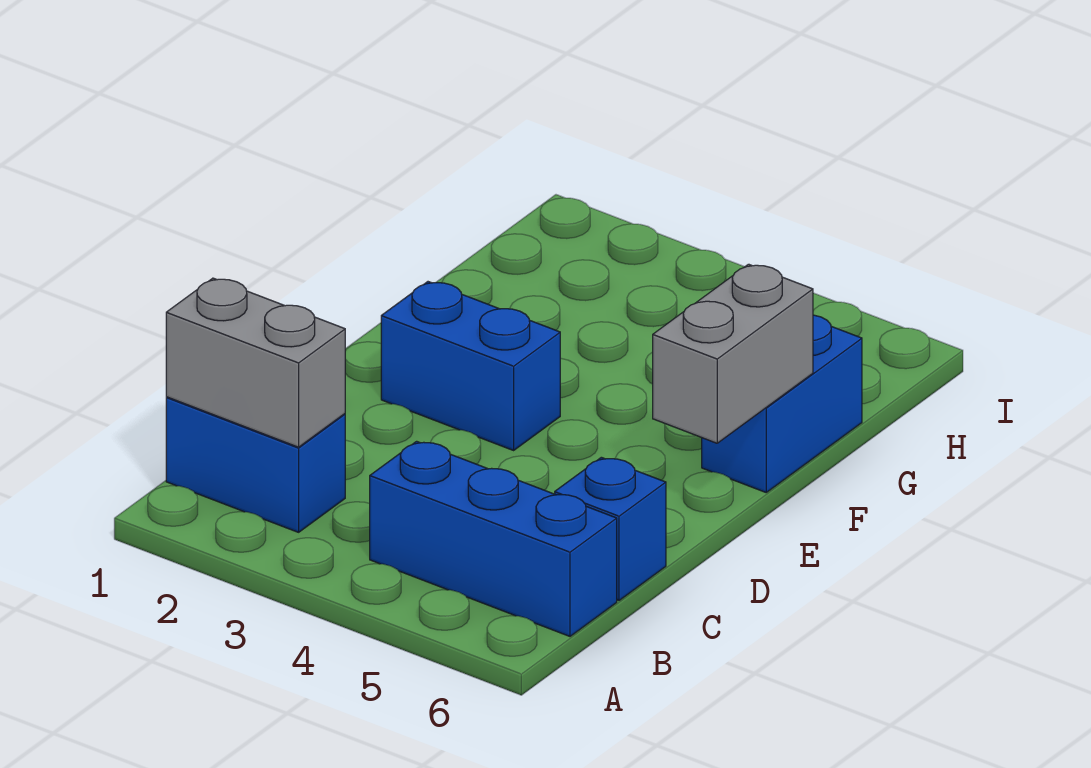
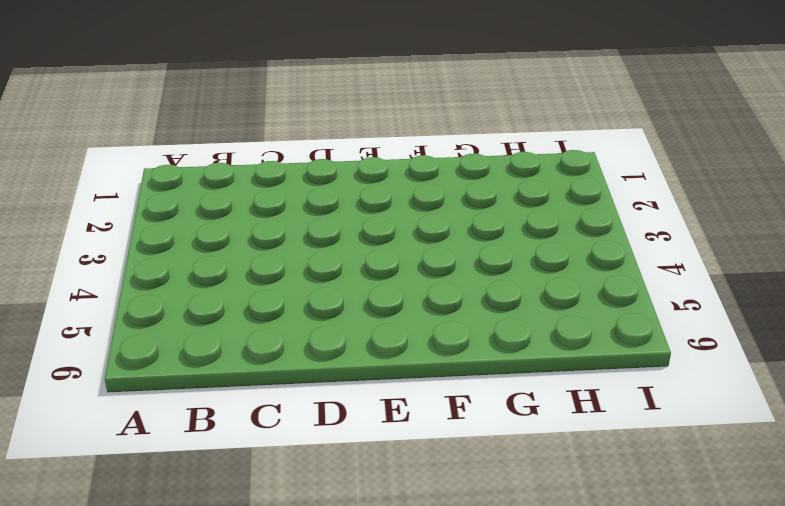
none -> blue 1x2 brick [166,397,345,532]
none -> blue 1x3 brick [370,441,617,636]

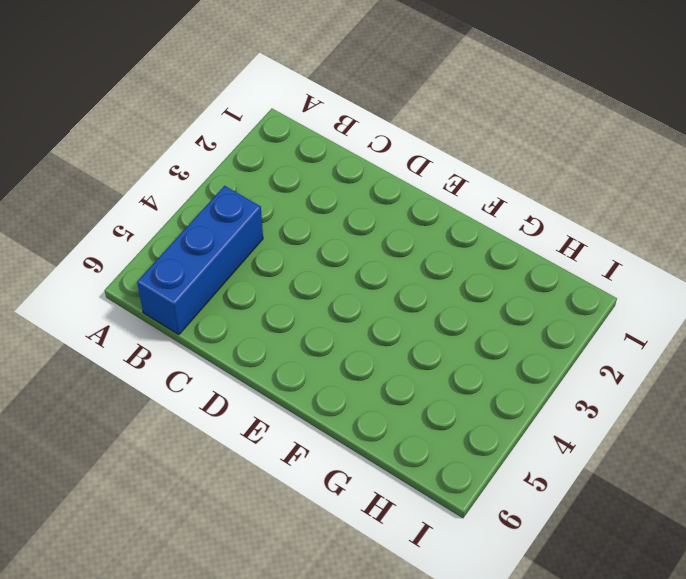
none -> blue 1x2 brick [166,397,345,532]
none -> blue 1x1 brick [555,457,666,600]

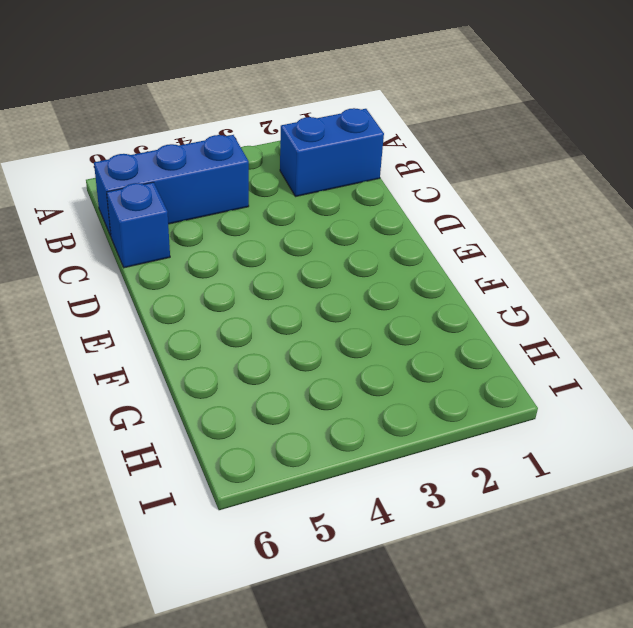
none -> blue 1x2 brick [381,282,560,450]
none -> blue 1x2 brick [702,315,862,492]

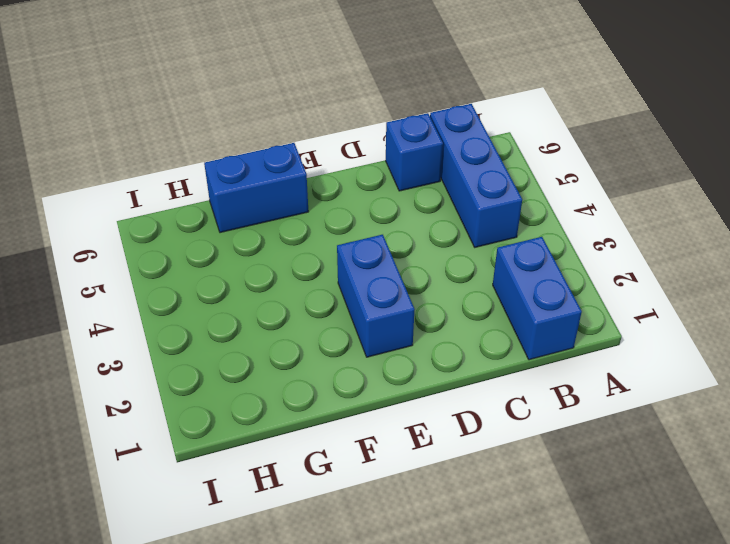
none -> grey 1x2 brick [166,278,345,447]
none -> grey 1x2 brick [653,264,813,443]

